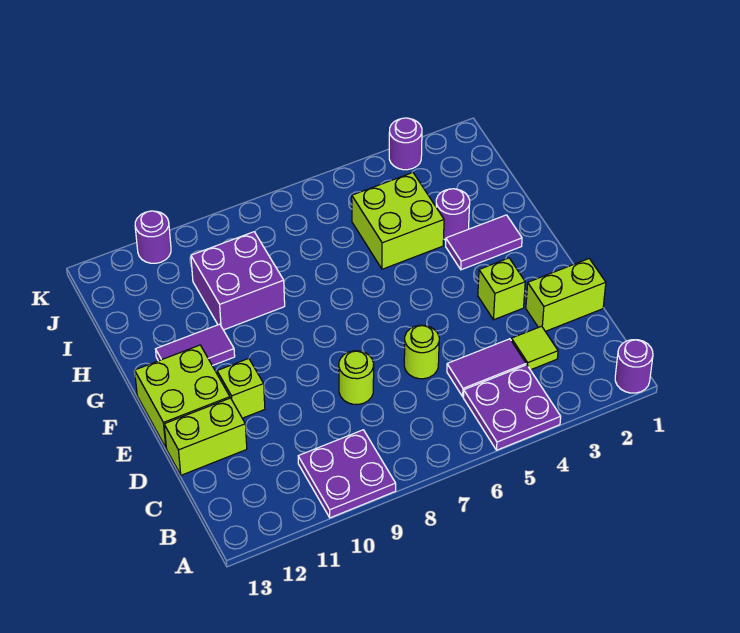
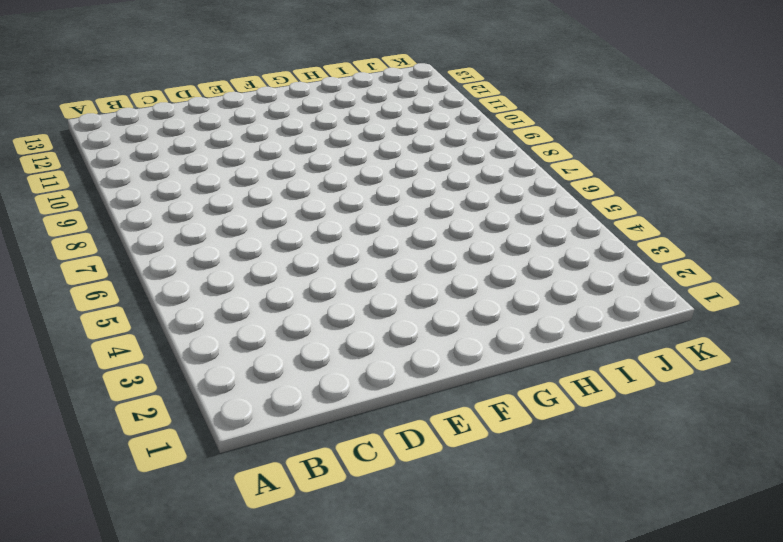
none -> purple 1x1 round brick [615,340,653,393]
none -> purple 2x2 plate [463,365,561,450]
none -> purple 2x2 plate [298,430,396,518]

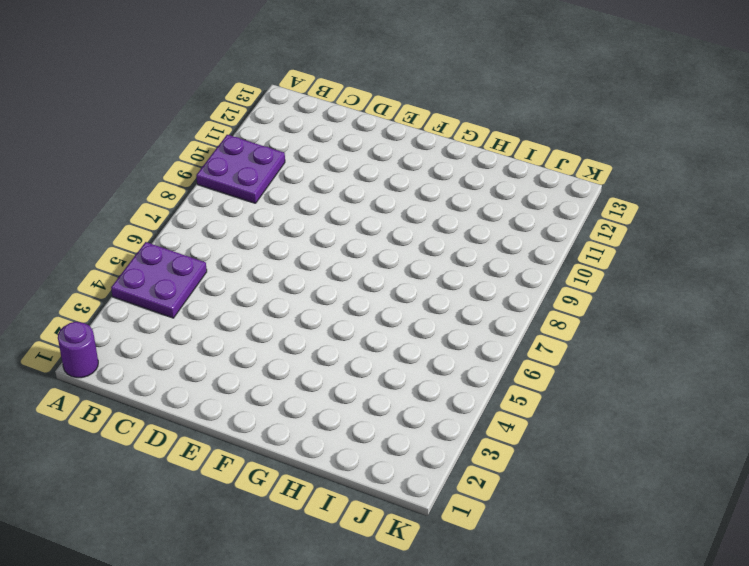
none -> lime 1x1 tile [511,326,558,370]
none -> purple 1x2 tile [447,339,526,397]
none -> lime 1x2 brick [526,259,606,331]

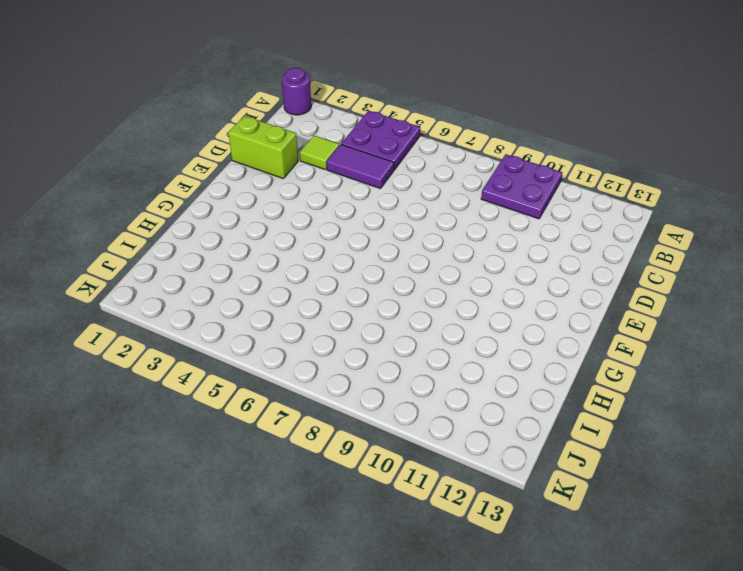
none -> lime 1x1 round brick [404,325,439,379]
none -> lime 1x1 round brick [339,351,374,404]
none -> lime 1x2 brick [164,398,247,475]

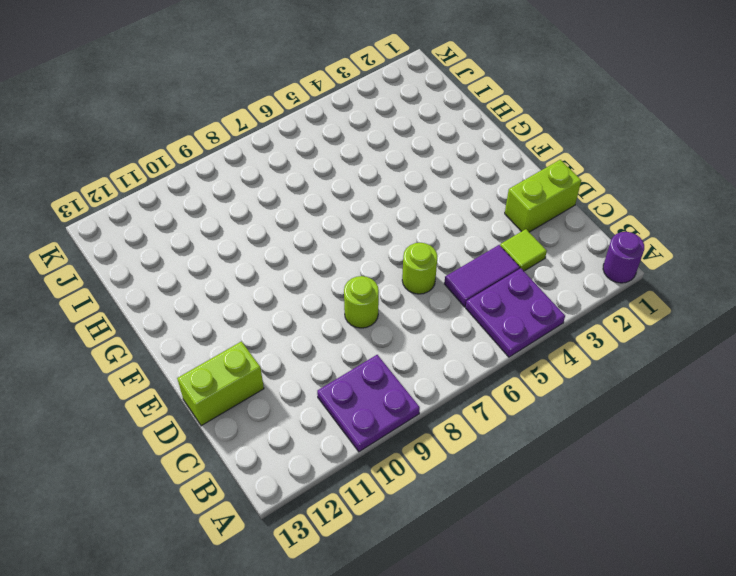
none -> lime 1x1 brick [478,258,525,320]
none -> lime 1x1 brick [217,358,265,418]
none -> lime 2x2 brick [134,345,230,447]

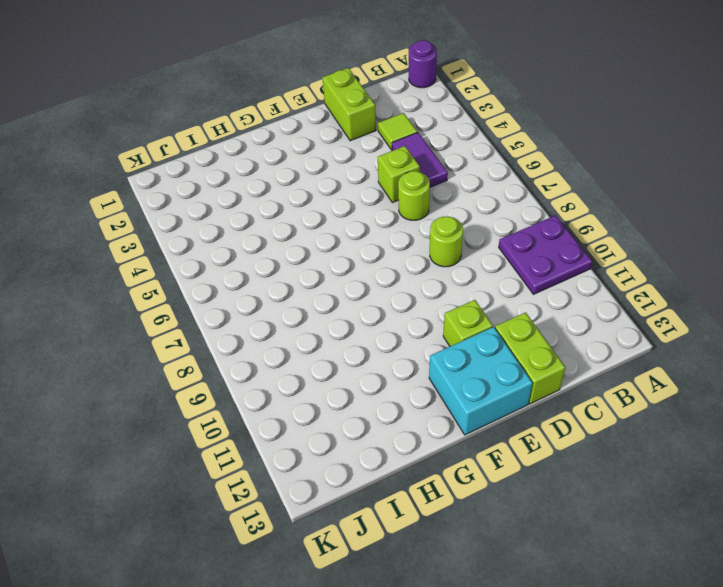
lime 1x1 brick [378,146,420,203] -> lime 1x1 brick moved to [478,258,525,320]
cyan 2x2 brick [429,327,533,435] -> lime 2x2 brick [134,345,230,447]
none -> purple 2x2 plate [463,365,561,450]
none -> purple 1x2 tile [446,215,522,270]
none -> purple 1x2 tile [156,324,235,366]

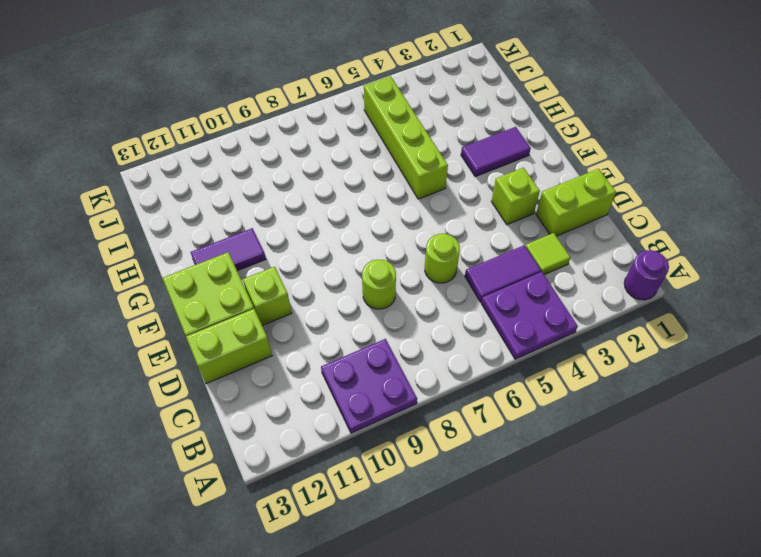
lime 1x4 brick [364,76,448,199] -> lime 2x2 brick [352,173,444,269]
none -> purple 1x1 round brick [436,189,470,240]
none -> purple 2x2 brick [191,232,285,330]
none -> purple 1x1 round brick [389,118,422,170]

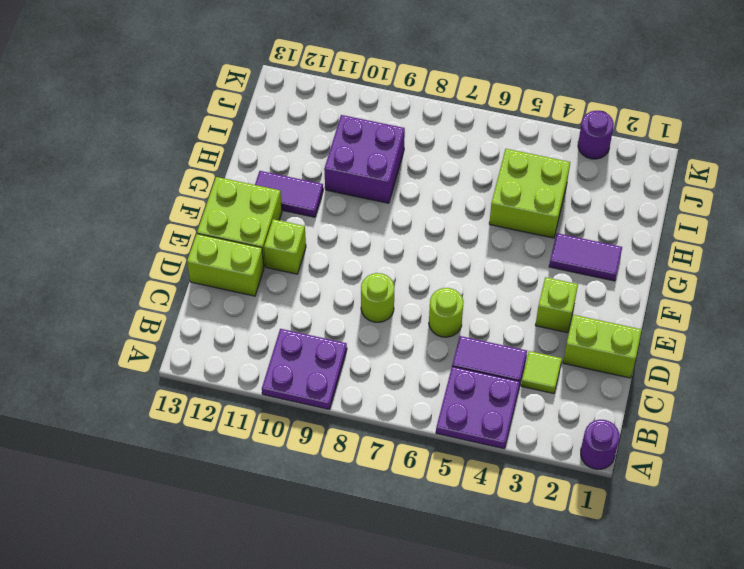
none -> purple 1x1 round brick [436,189,470,240]
none -> purple 1x1 round brick [135,211,171,263]

